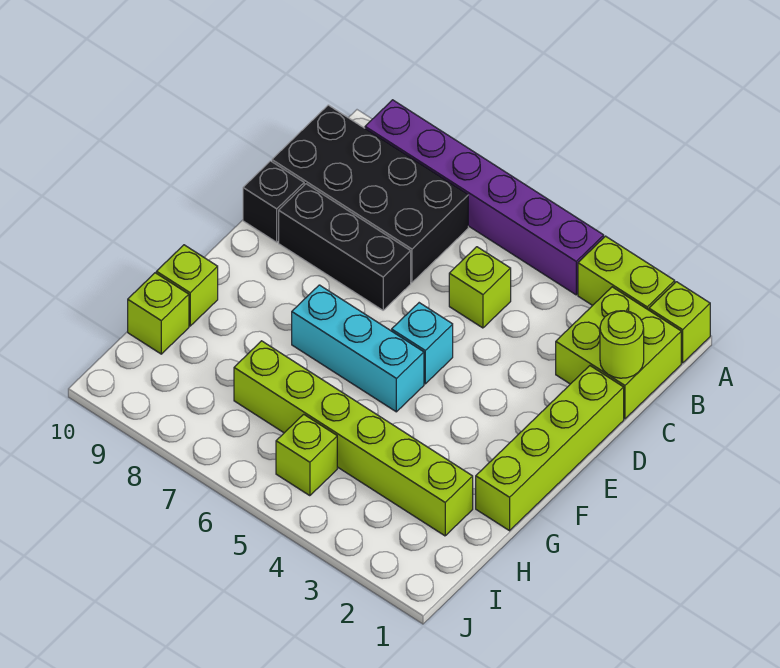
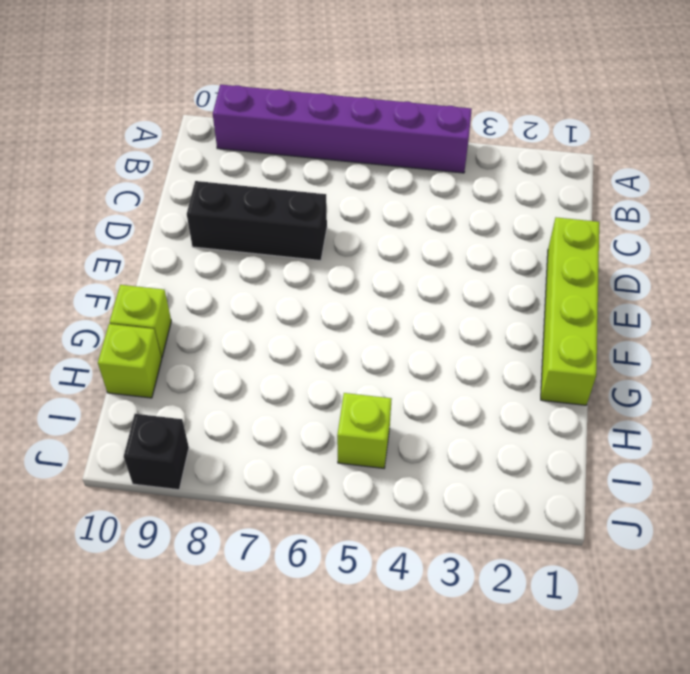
black 1x1 brick [124,414,189,490] -> black 1x1 brick moved to [243,161,304,242]
none -> lime 1x1 brick [649,282,710,363]
none -> lime 1x2 brick [578,236,675,310]
none -> lime 2x2 brick [556,287,681,419]

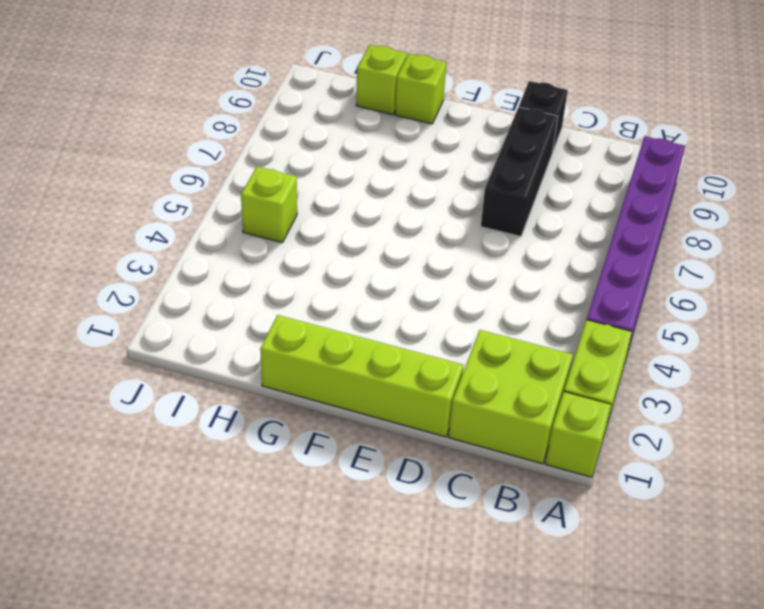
none -> black 2x4 brick [272,105,468,282]
none -> lime 1x1 brick [449,247,511,328]
none -> cyan 1x1 brick [392,303,453,384]

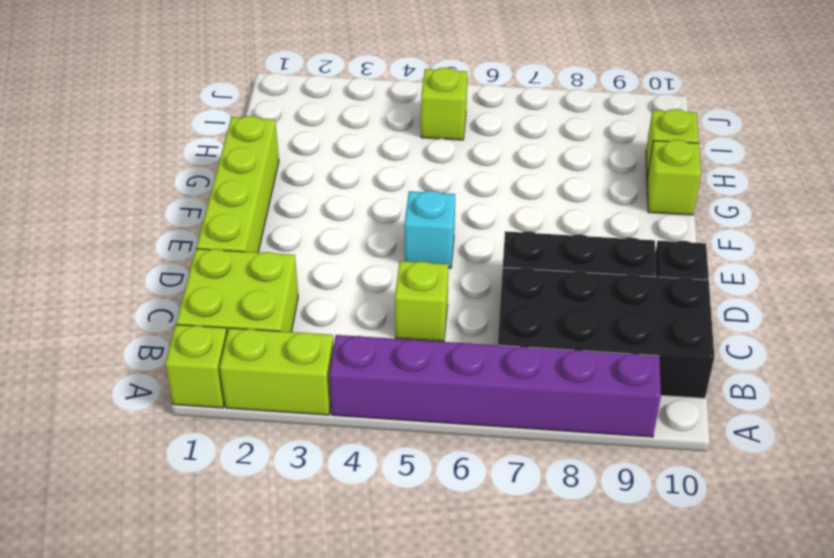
none -> cyan 1x3 brick [292,285,424,412]
none -> lime 1x6 brick [234,341,473,536]
none -> lime 1x1 round brick [600,311,644,378]

